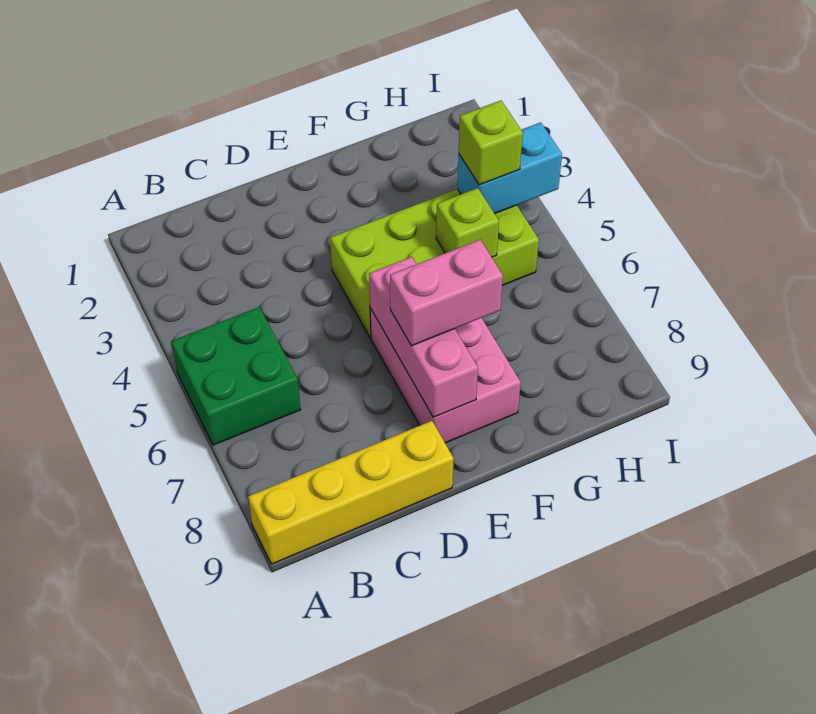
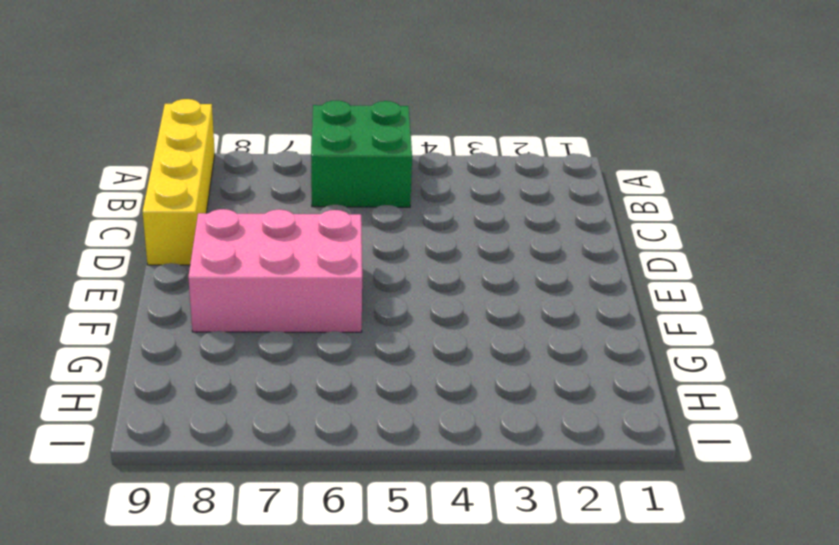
none -> lime 2x4 brick [330,189,539,338]
none -> pink 1x3 brick [369,257,478,417]

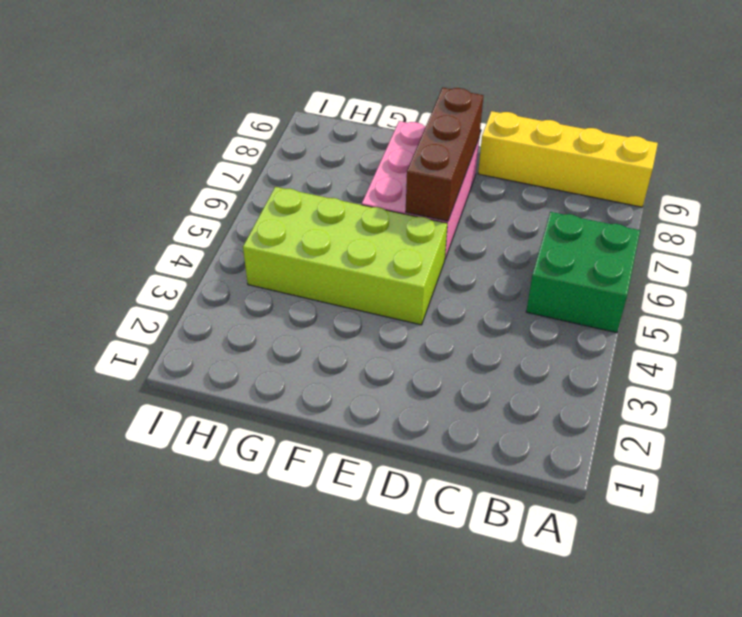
brown 1x3 brick [406,88,483,221] -> pink 1x3 brick [369,257,478,417]
none -> lime 1x1 brick [436,188,499,257]
none -> cyan 1x2 brick [457,122,562,214]

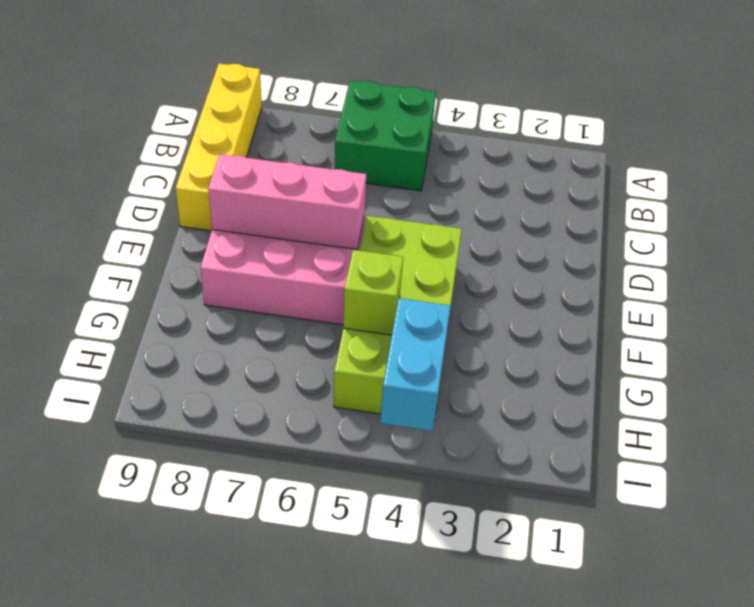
none -> pink 1x2 brick [390,240,503,346]
none -> lime 1x1 brick [459,101,523,185]

